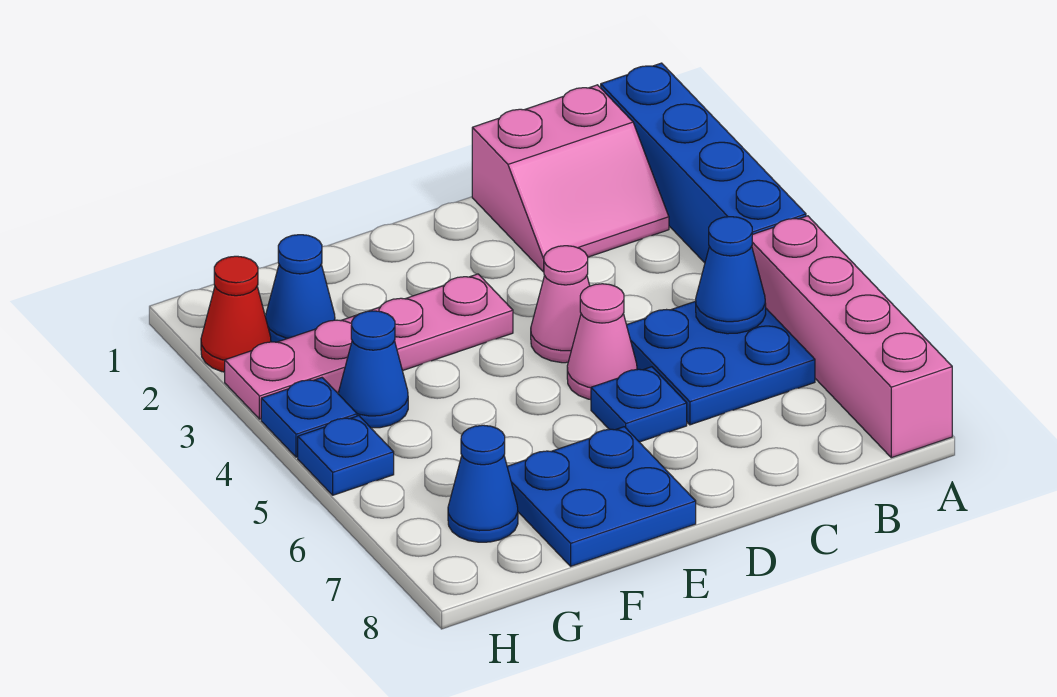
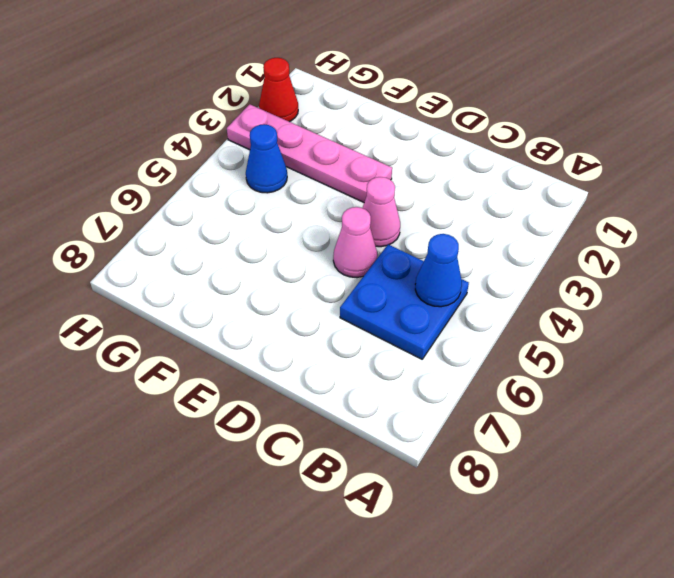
none -> blue 1x4 brick [601,63,806,263]
none -> pink 1x4 brick [752,216,952,458]
none -> pink 2x2 slope [472,85,669,272]

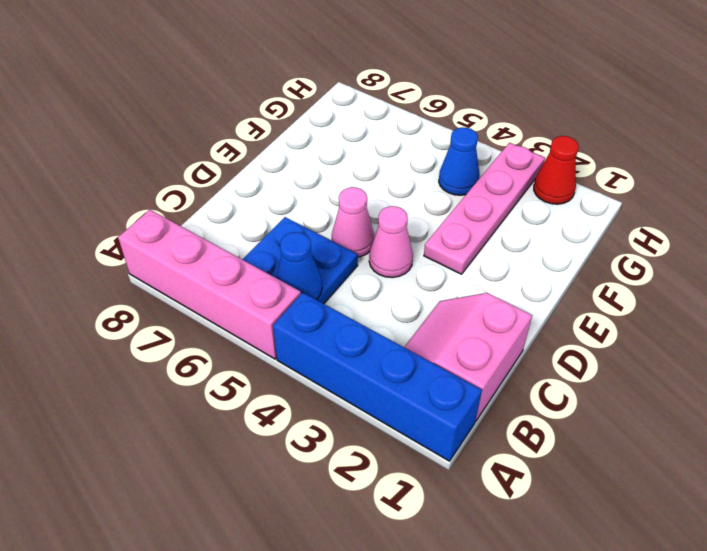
none -> blue 1x1 plate [591,367,687,442]
none -> blue 2x2 plate [507,427,696,566]
none -> blue 1x1 cone [265,235,335,342]

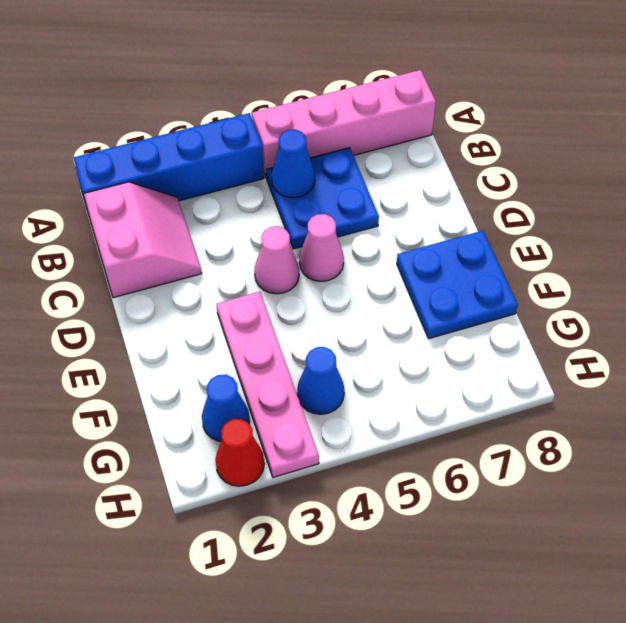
none -> blue 1x1 plate [591,367,687,442]
none -> blue 1x1 cone [448,425,518,542]
none -> blue 1x1 plate [261,378,357,457]

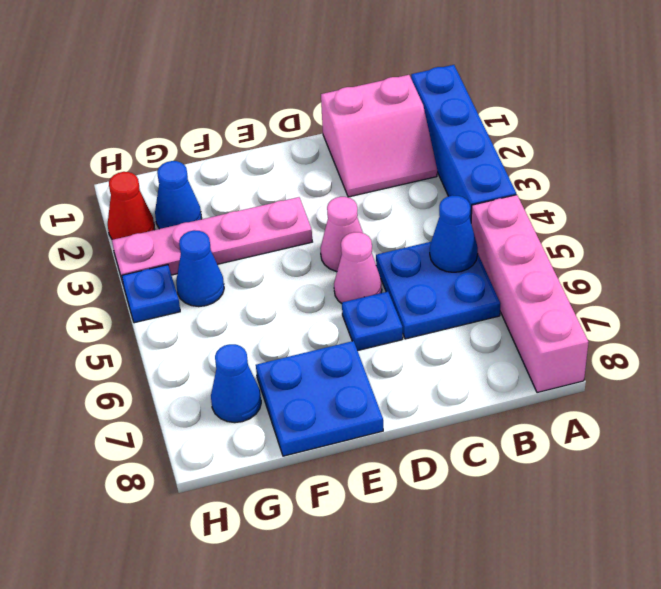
none -> blue 1x1 plate [298,416,394,495]

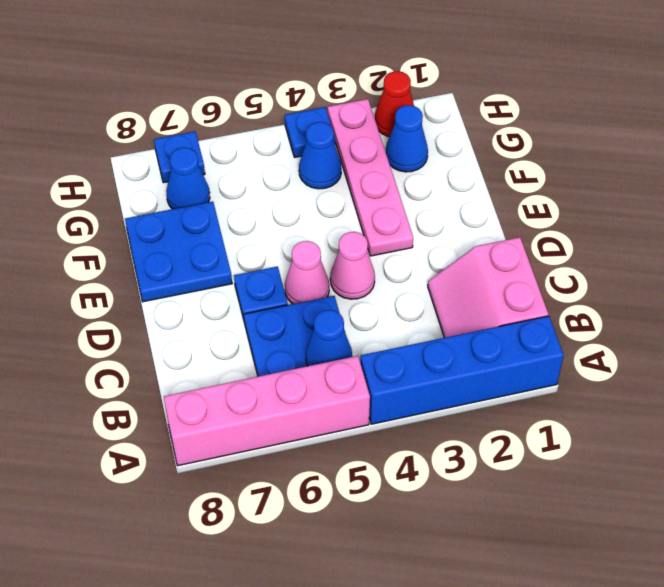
blue 1x1 plate [154,132,205,183] -> blue 1x1 plate moved to [298,416,394,495]

